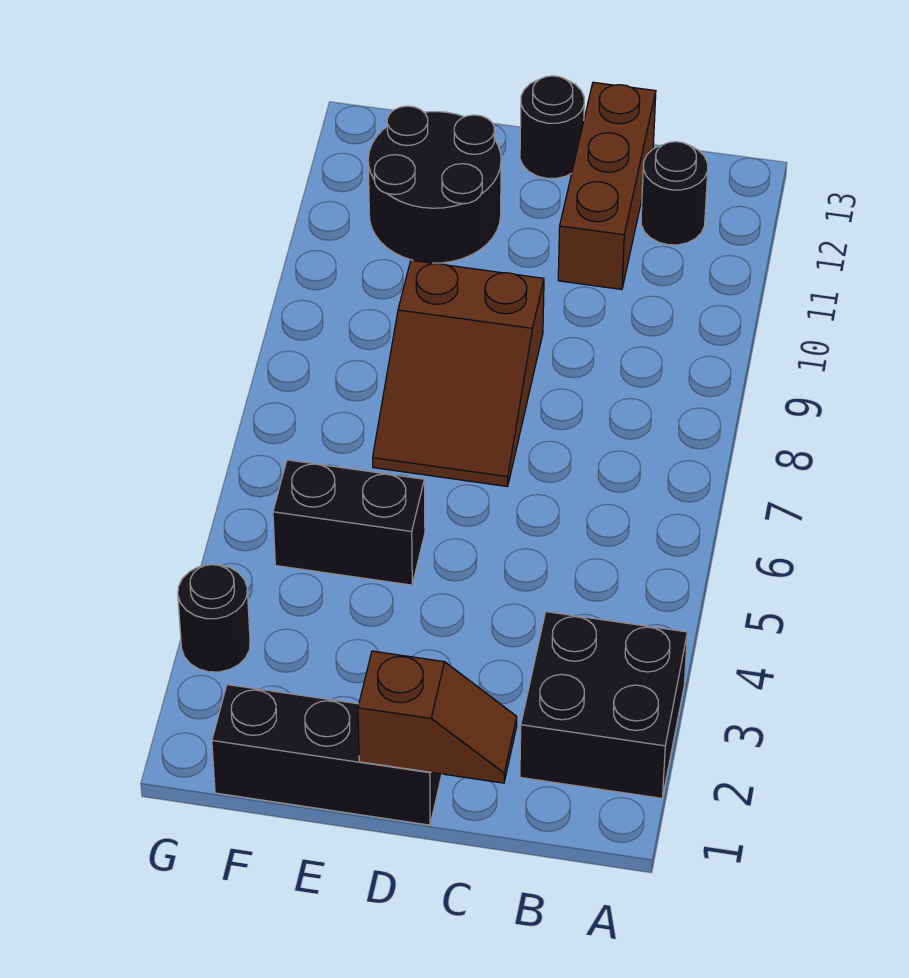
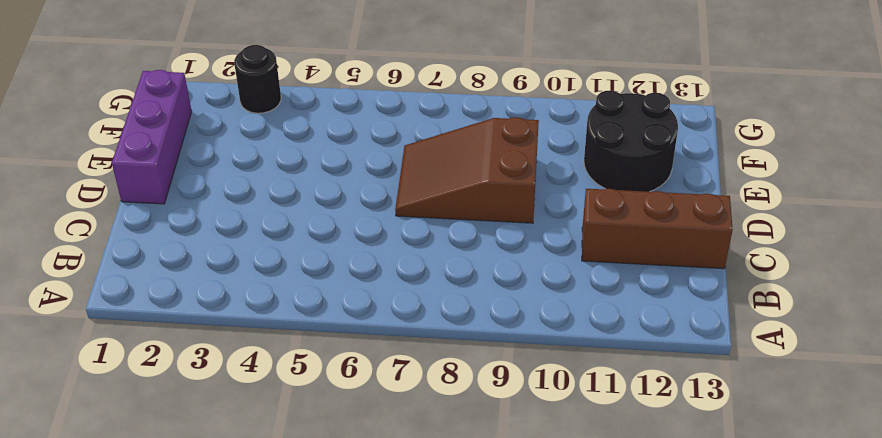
purple 1x3 brick [112,70,192,204] -> black 1x3 brick [212,685,442,825]
none -> black 2x2 brick [520,612,687,798]
none -> black 1x1 round brick [641,142,708,245]

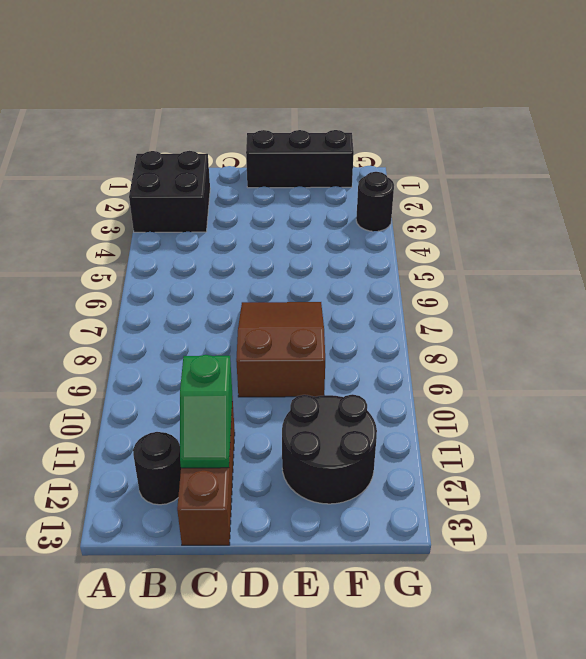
green 1x2 slope [180,355,232,468] -> none
none -> black 1x1 round brick [520,76,584,179]
none -> black 1x2 brick [273,460,425,585]

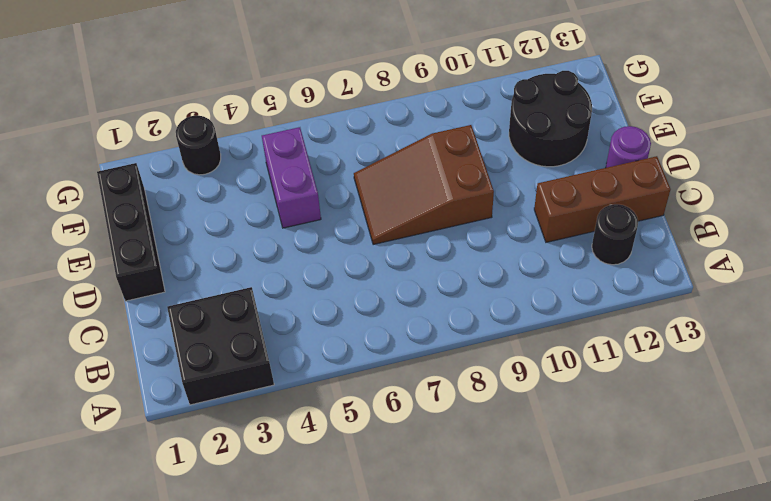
purple 1x1 round brick [606,126,651,168] -> black 1x1 round brick [520,76,584,179]
purple 1x2 brick [262,127,321,228] -> black 1x2 brick [273,460,425,585]
none -> brown 1x2 slope [358,651,517,783]

